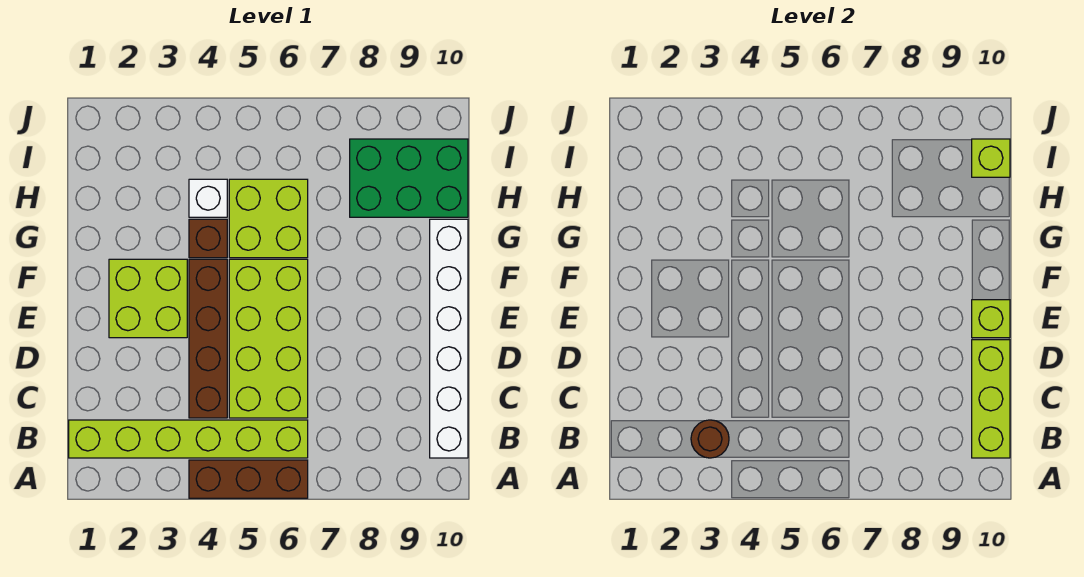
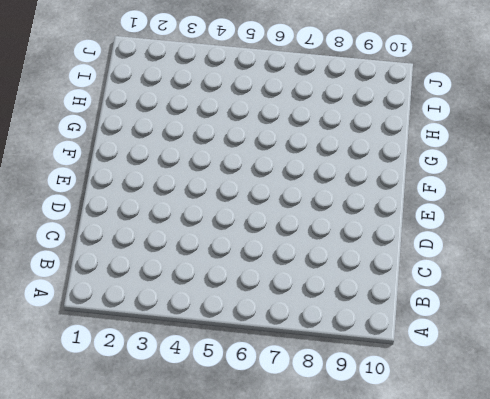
none -> brown 1x3 brick [189,460,308,498]
none -> lime 1x6 brick [69,420,308,458]
none -> white 1x6 brick [430,219,468,458]

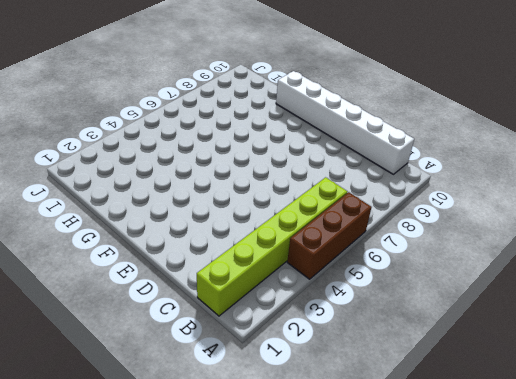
none -> brown 1x4 brick [189,259,227,418]
none -> lime 2x4 brick [229,259,308,418]
none -> lime 2x2 brick [109,259,187,338]

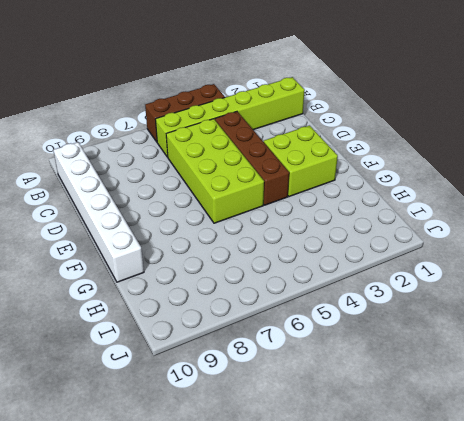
none -> brown 1x1 brick [189,219,227,258]
none -> lime 2x2 brick [229,179,308,258]
none -> white 1x1 brick [189,179,227,217]

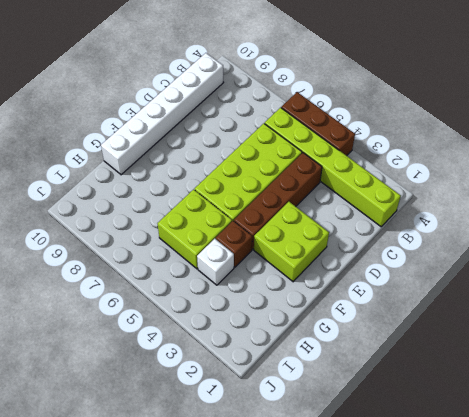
none -> green 2x3 brick [350,139,468,217]
none -> brown 1x1 round brick [691,420,729,458]
none -> lime 1x3 brick [972,340,1010,458]

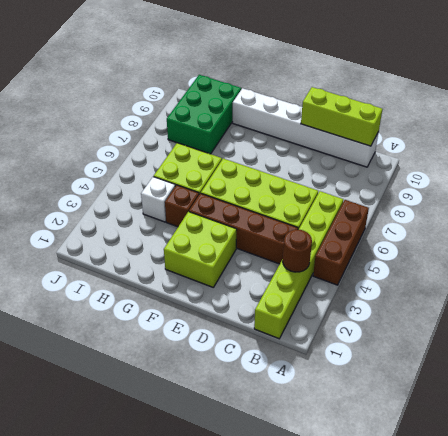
none -> lime 1x1 brick [972,300,1010,338]
none -> lime 1x1 brick [972,139,1010,177]

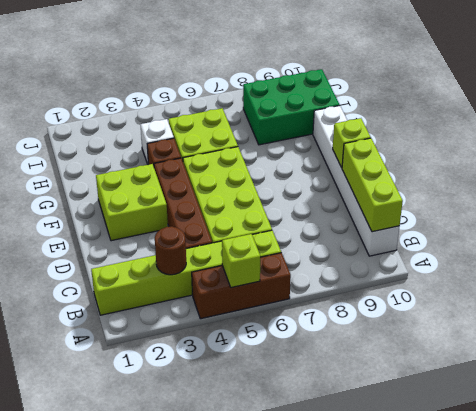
lime 1x1 brick [222,234,260,288] -> lime 1x1 brick moved to [972,139,1010,177]

